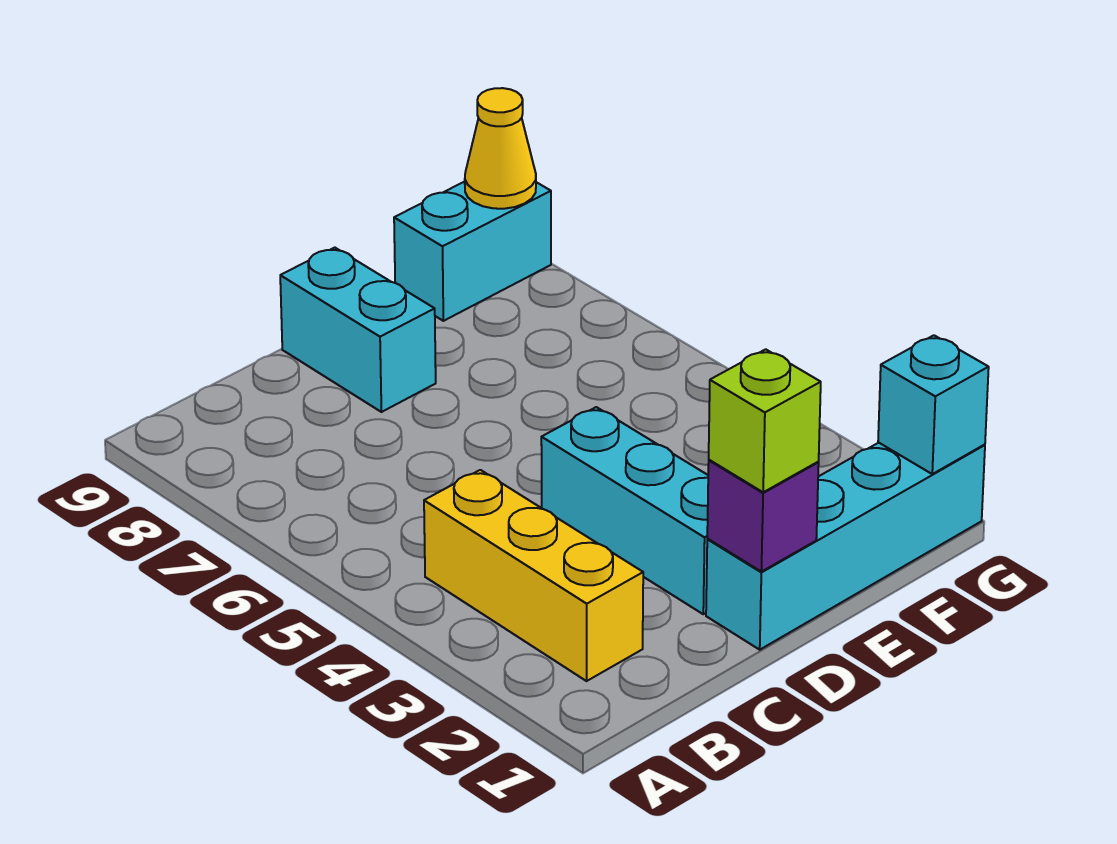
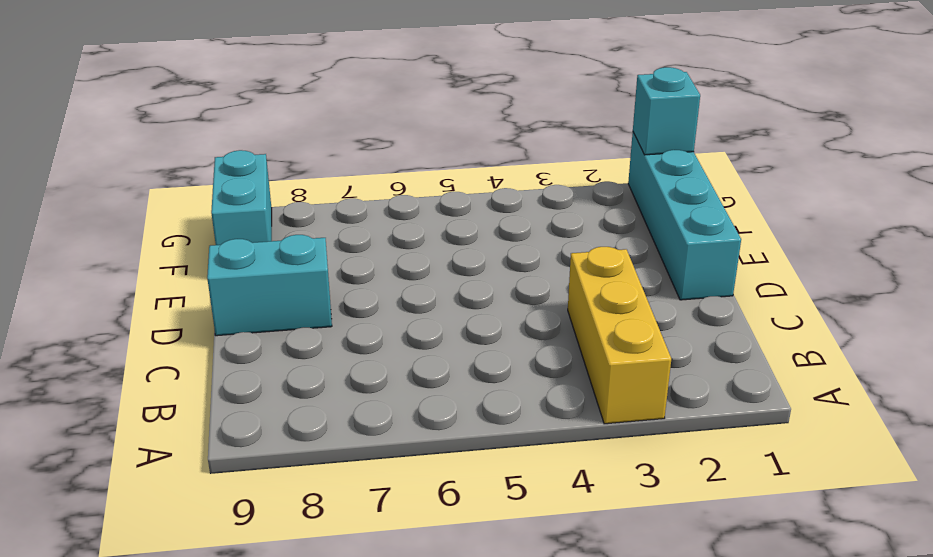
yellow 1x3 brick [568,247,671,424] -> yellow 1x3 brick turned to [424,470,643,681]
none -> cyan 1x3 brick [541,407,708,614]
none -> purple 1x1 brick [707,460,819,572]

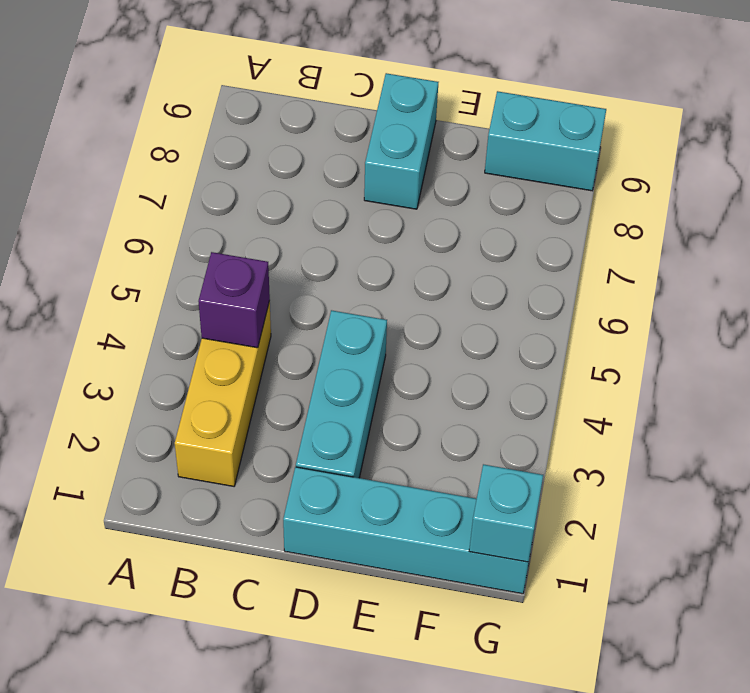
purple 1x1 brick [198,252,270,348] -> purple 1x1 brick moved to [707,460,819,572]
none -> yellow 1x1 cone [465,88,536,209]
none -> lime 1x1 brick [709,349,821,492]

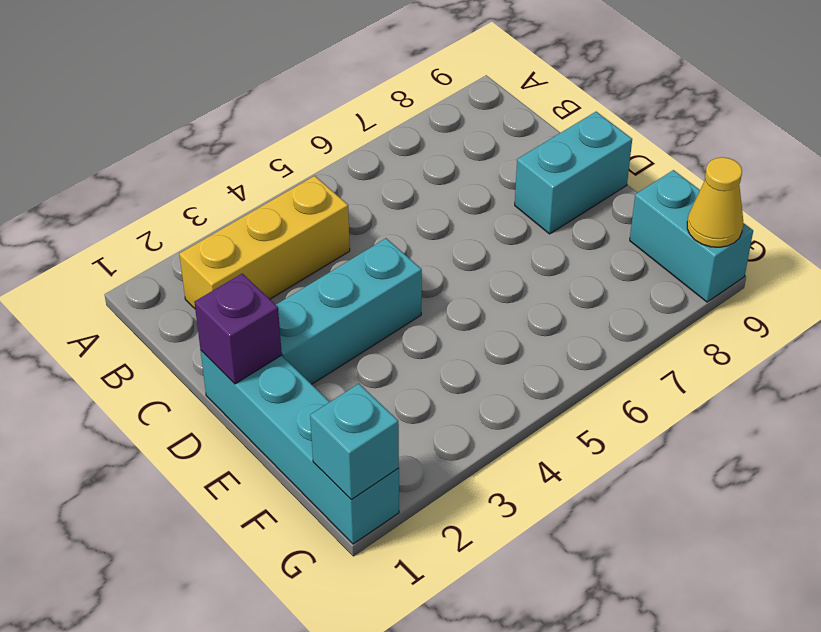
none -> lime 1x1 brick [709,349,821,492]

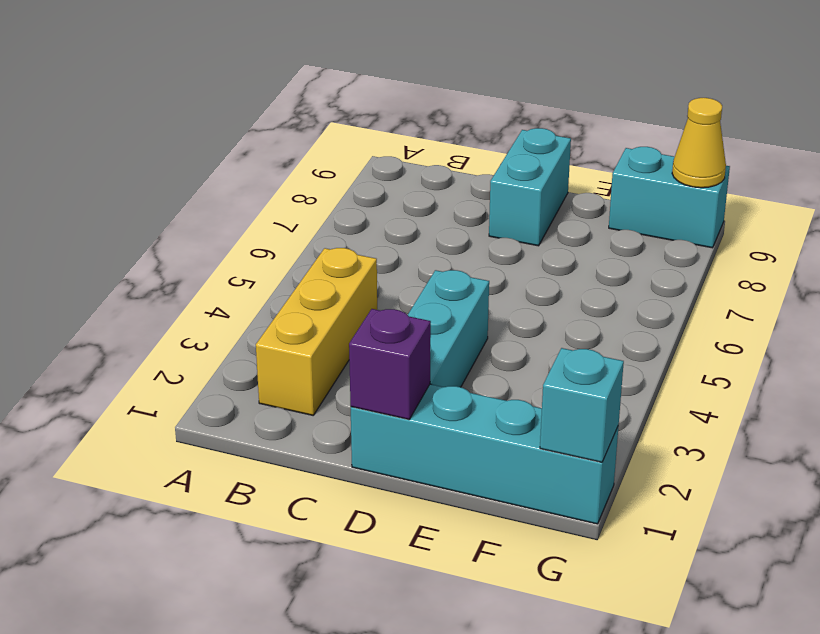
none -> lime 1x1 brick [709,349,821,492]

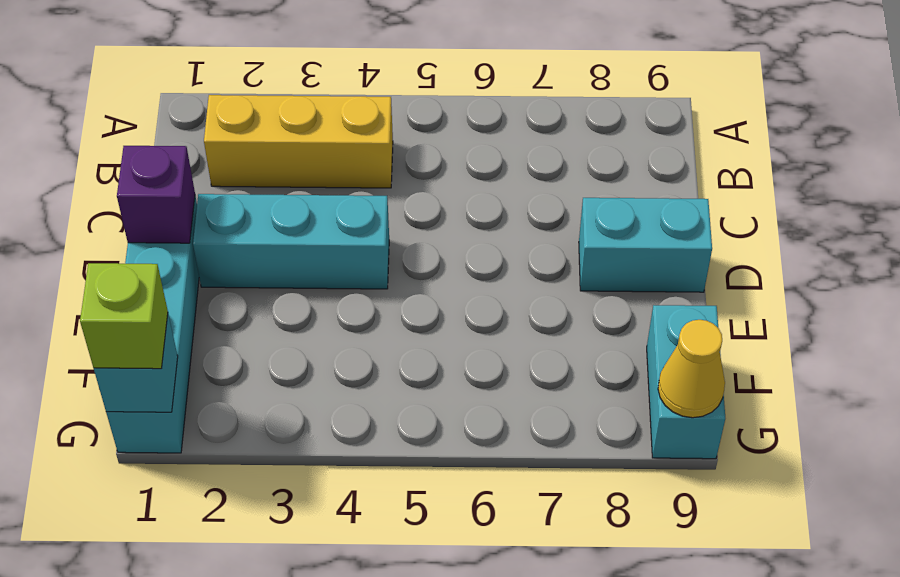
lime 1x1 brick [80,263,168,369] -> lime 1x1 brick moved to [709,349,821,492]

